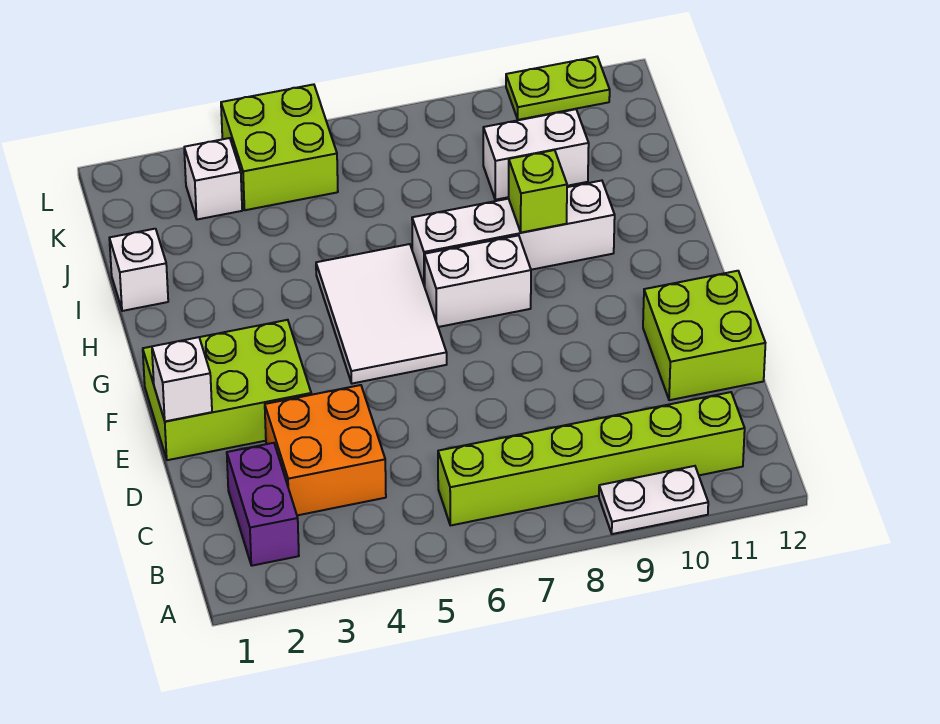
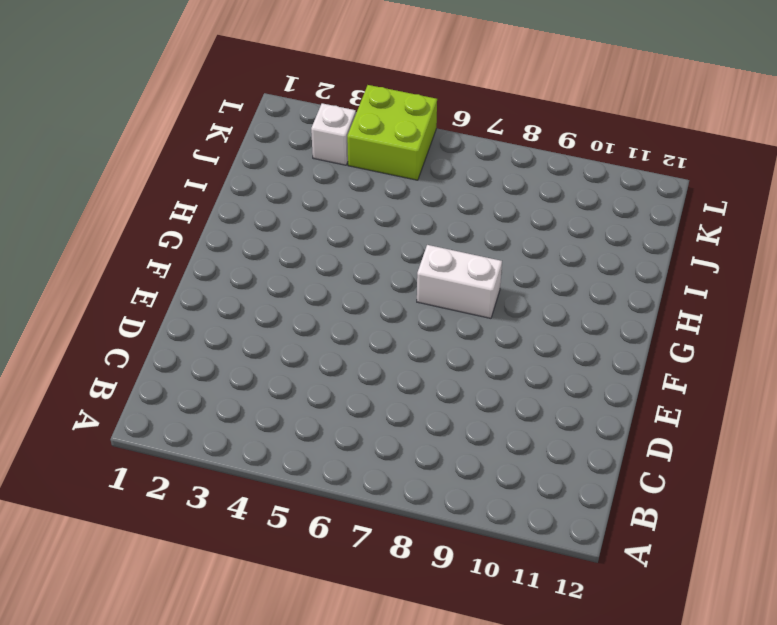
none -> white 1x2 plate [599,466,708,534]
none -> purple 1x2 brick [227,443,299,566]
none -> lime 1x6 brick [438,392,745,526]

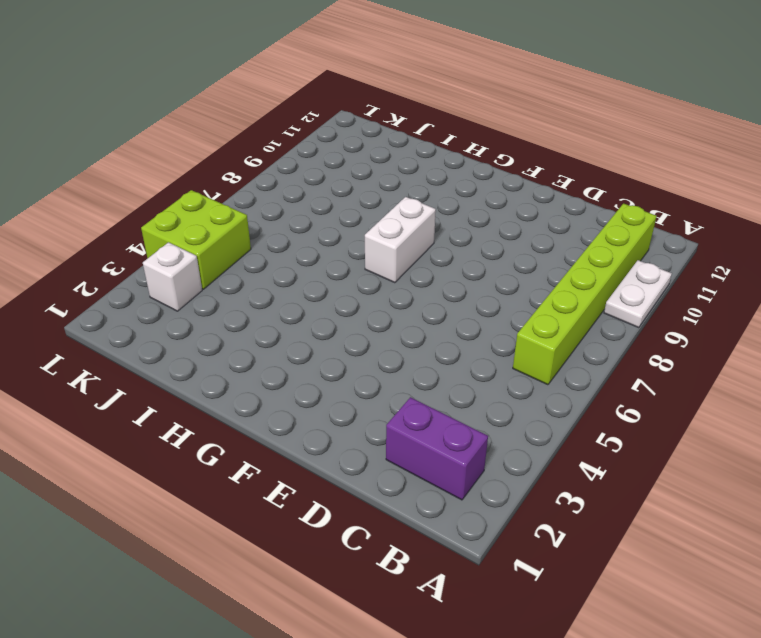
none -> orange 2x2 brick [265,385,386,515]
none -> lime 2x2 brick [643,271,765,400]
none -> lime 2x3 brick [143,320,311,460]

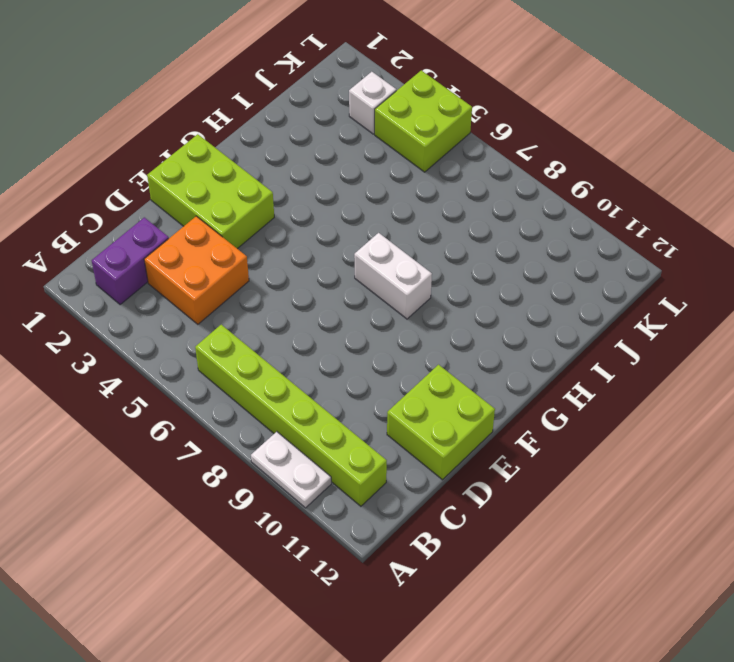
none -> white 2x3 tile [316,244,447,384]
none -> white 1x4 brick [412,181,615,287]
none -> white 1x1 brick [109,229,168,311]

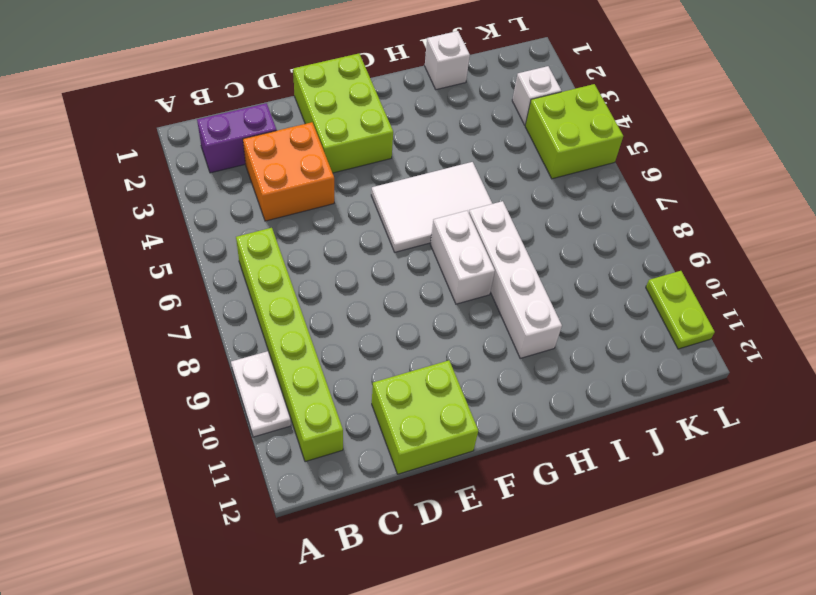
none -> white 1x2 brick [483,109,589,200]
none -> white 1x1 brick [152,337,212,421]
none -> lime 1x1 brick [509,150,567,233]

